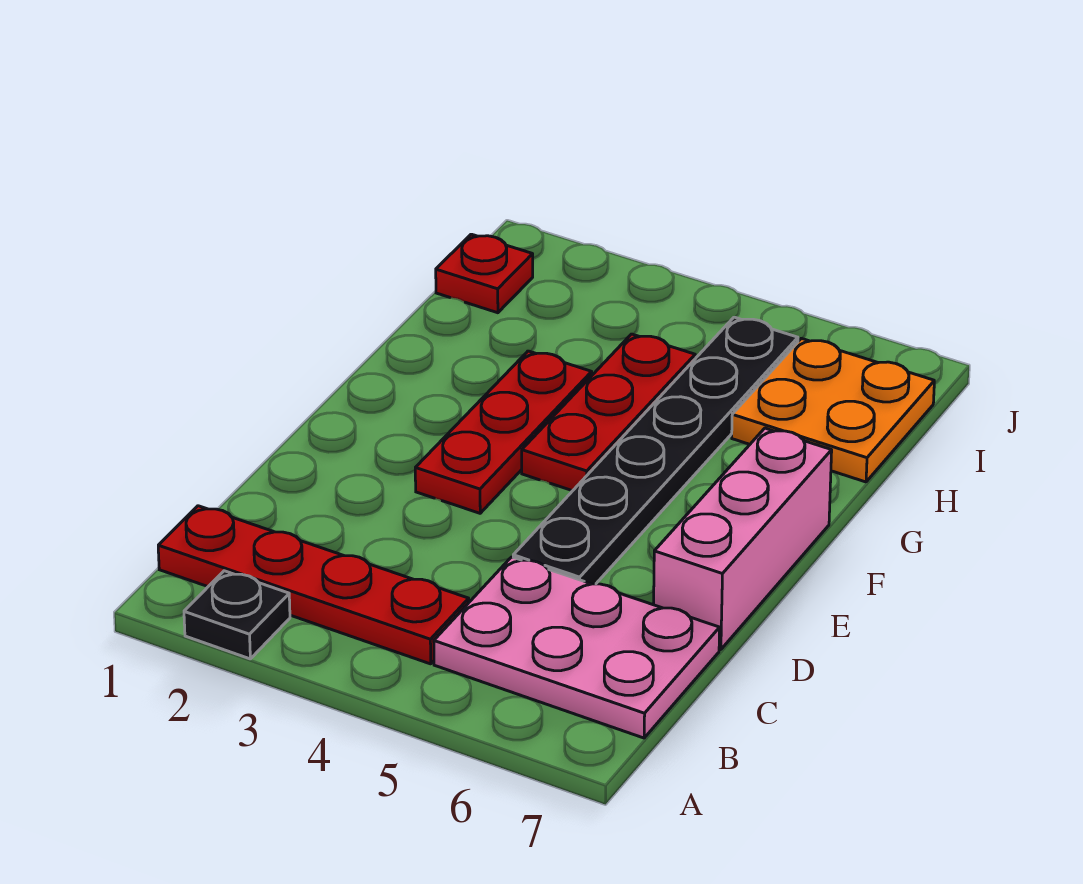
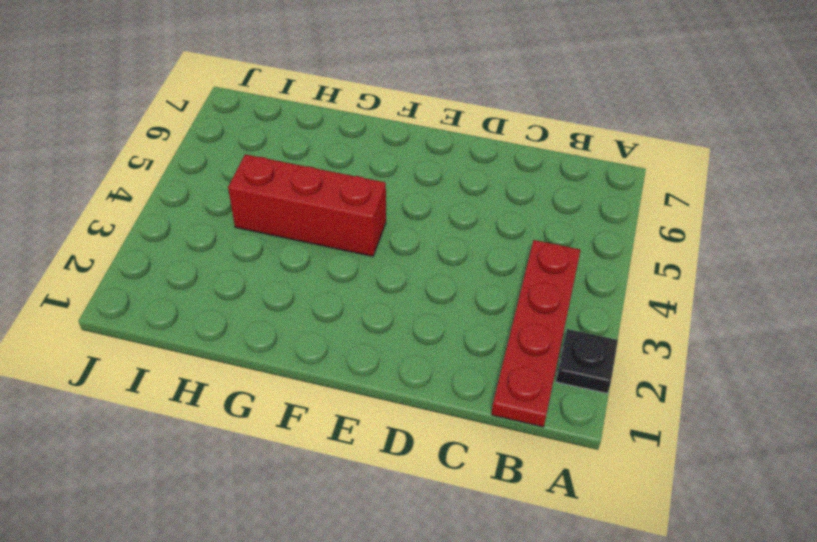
red 1x3 brick [228,154,386,256] -> red 1x3 plate [522,334,695,491]
none -> pink 2x3 plate [434,557,720,738]
none -> black 1x6 plate [513,317,798,584]

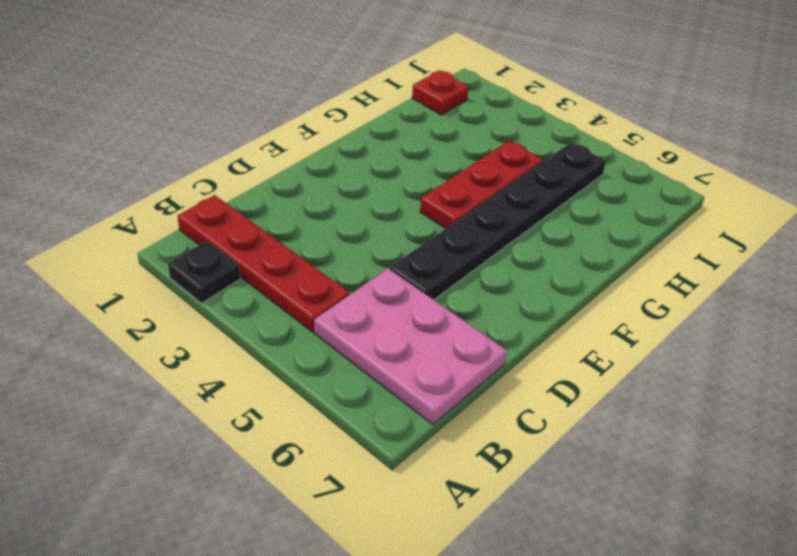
none -> pink 1x3 brick [654,428,832,650]
none -> red 1x3 plate [415,351,592,513]

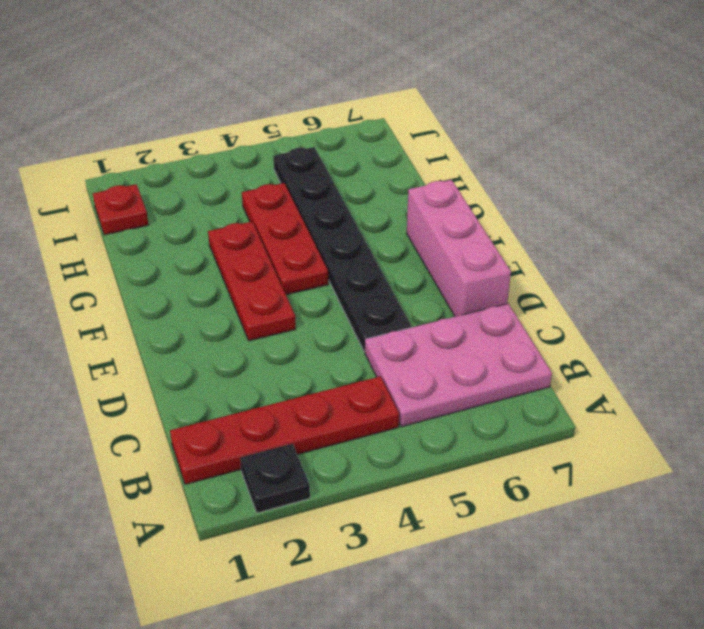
none -> orange 2x2 plate [732,338,934,482]

